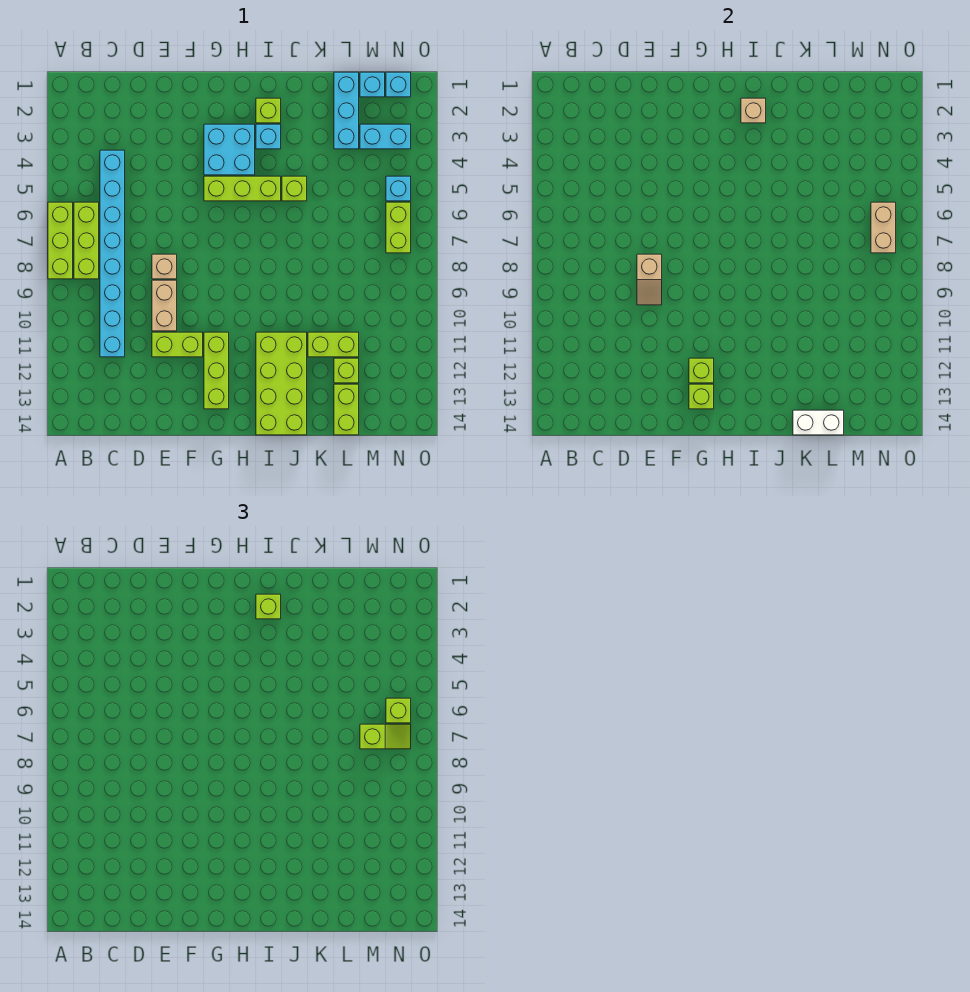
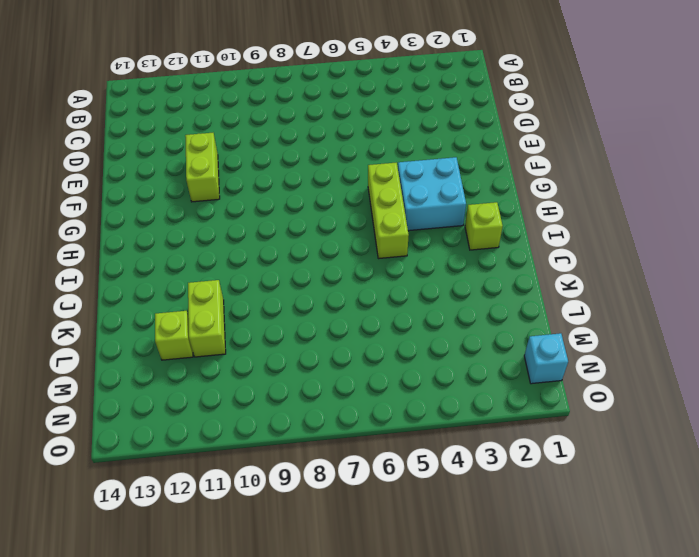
none -> lime 1x3 brick [48,202,73,279]
none -> lime 1x3 brick [74,202,99,279]
none -> cyan 1x8 brick [100,150,125,357]
none -> tan 1x1 brick [152,254,177,279]

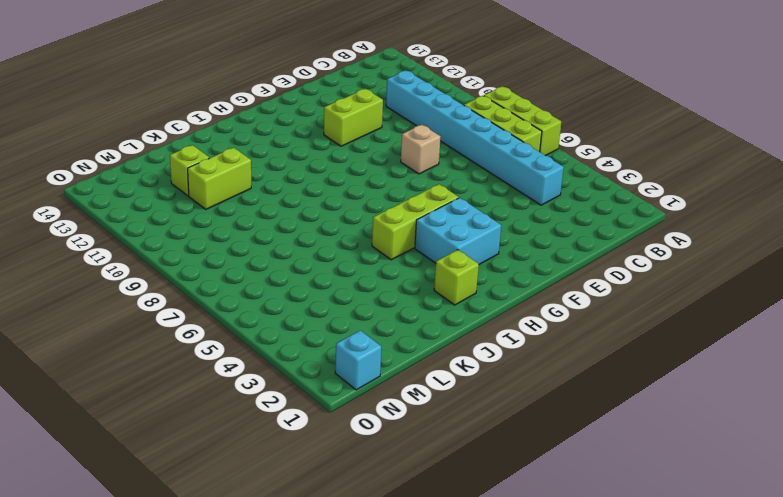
none -> tan 1x2 brick [152,280,177,331]
none -> lime 1x3 brick [204,332,229,409]
none -> cyan 1x1 brick [256,124,281,149]
none -> lime 2x4 brick [256,332,307,435]

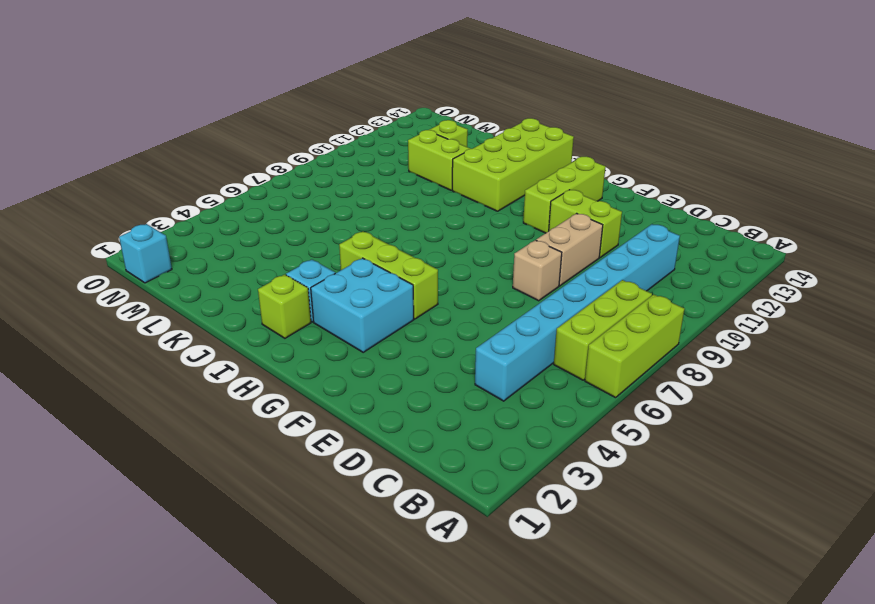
none -> lime 1x1 brick [282,176,307,201]
none -> cyan 1x3 brick [334,72,359,149]
none -> lime 1x2 brick [334,384,359,435]
none -> cyan 1x1 brick [360,72,385,97]

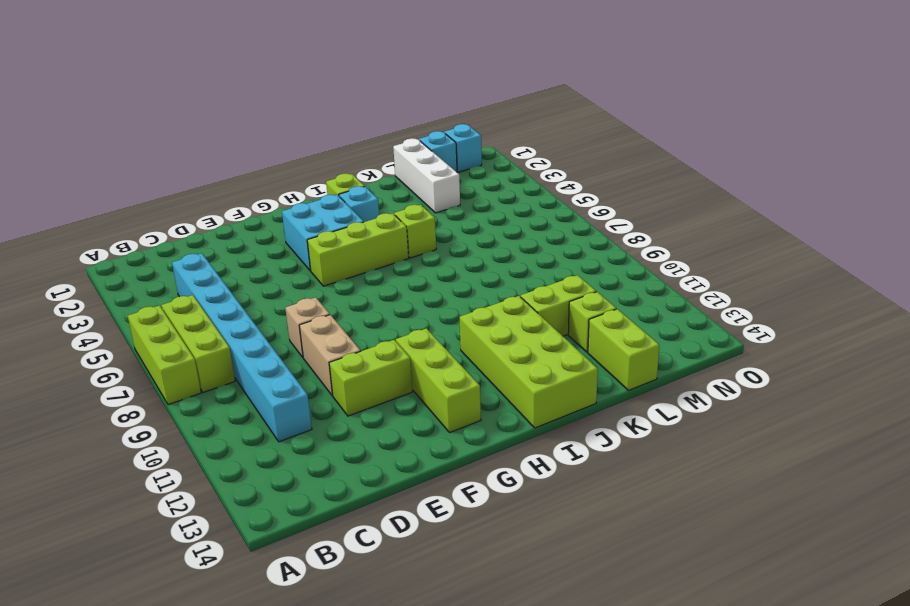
white 1x3 brick [393,138,460,213] -> cyan 1x3 brick [334,72,359,149]
none -> cyan 1x2 brick [360,124,411,149]
none -> cyan 1x1 brick [386,176,411,201]
none -> lime 1x2 brick [386,202,411,253]
none -> tan 1x2 slope [637,254,662,305]

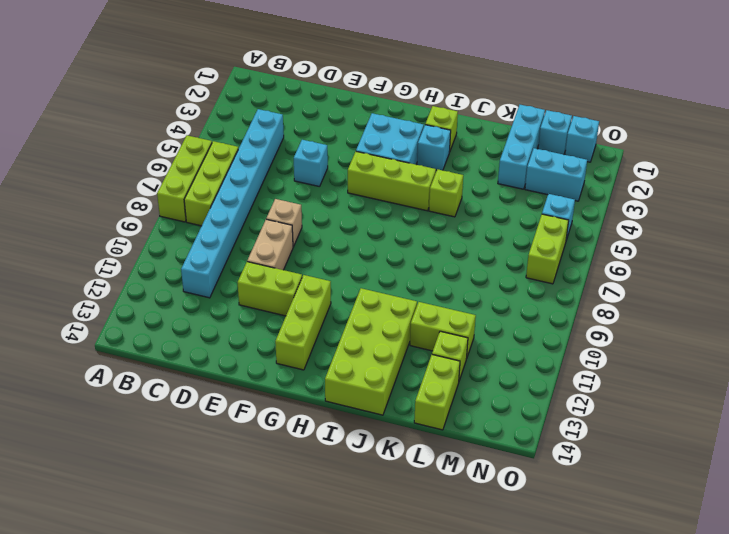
cyan 1x1 brick [294,140,328,187] -> none
none -> tan 1x2 slope [637,254,662,305]
none -> lime 1x1 brick [689,358,714,383]
none -> lime 1x1 brick [689,384,714,409]
none -> tan 1x1 brick [741,98,766,123]

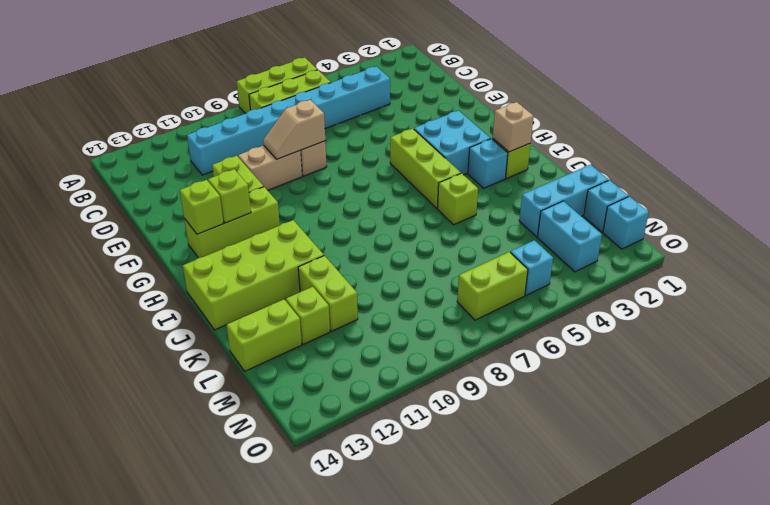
none -> white 1x2 brick [793,410,844,435]
none -> tan 1x2 brick [871,202,896,253]
none -> lime 1x1 brick [256,594,281,619]
none -> lime 1x2 slope [360,724,411,749]

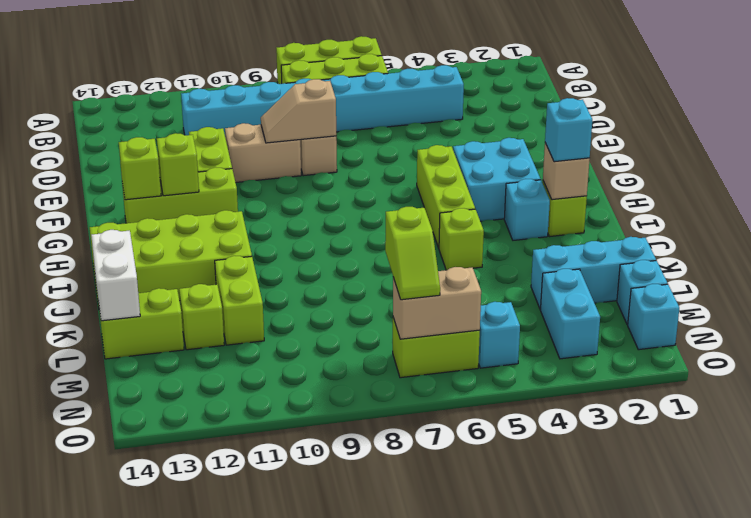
cyan 1x1 brick [545,98,592,162] -> lime 1x1 brick [256,594,281,619]
none -> lime 1x1 brick [386,698,411,723]

